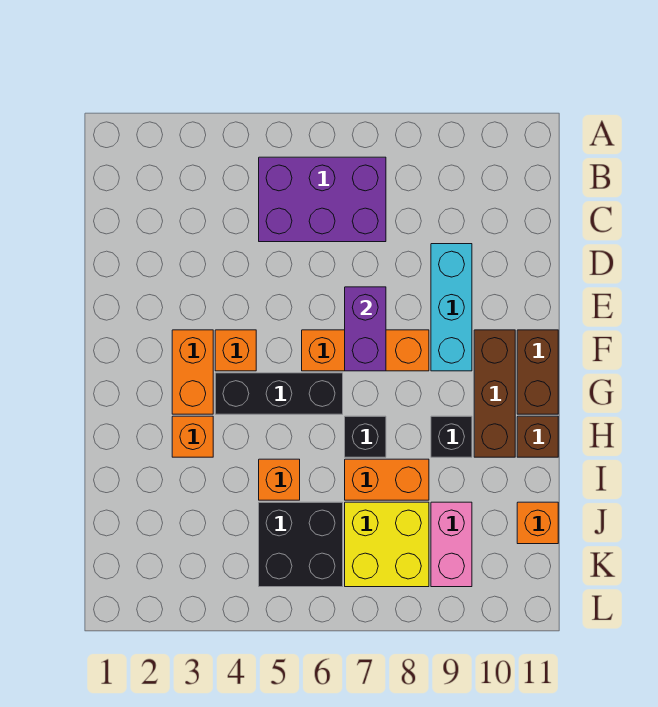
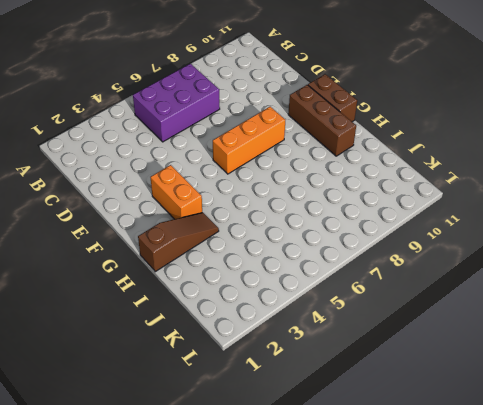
brown 1x3 slope [138,213,219,272] -> orange 1x1 brick [172,416,213,457]
none -> cyan 1x3 brick [431,244,472,371]
none -> orange 1x1 brick [215,330,256,371]
none -> black 1x3 brick [215,373,343,414]

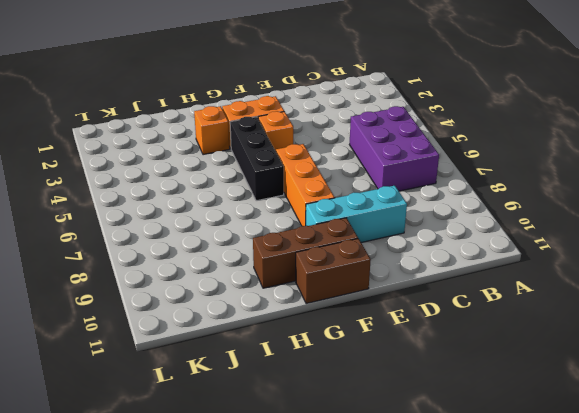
none -> black 1x1 brick [345,416,386,457]
none -> black 1x1 brick [431,416,472,457]
none -> brown 1x1 brick [517,416,558,457]

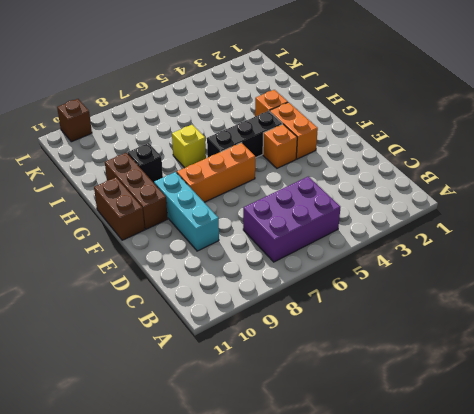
yellow 1x1 brick [172,125,206,168] -> black 1x1 brick [345,416,386,457]
brown 1x1 brick [57,99,92,142] -> brown 1x1 brick moved to [517,416,558,457]
none -> orange 1x1 brick [259,459,300,500]
none -> orange 1x2 brick [345,459,429,500]
none -> black 2x2 brick [259,502,343,587]

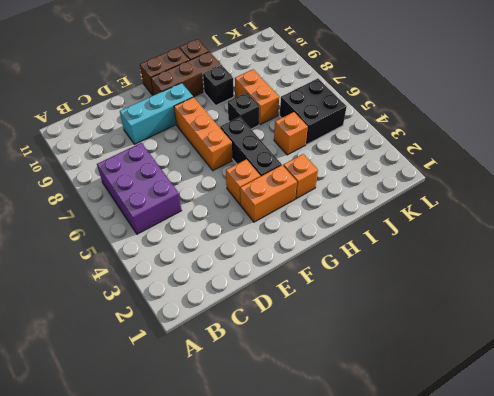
none -> yellow 2x2 brick [345,502,429,587]
none -> pink 1x2 brick [431,502,472,587]
none -> orange 1x1 brick [517,502,558,544]

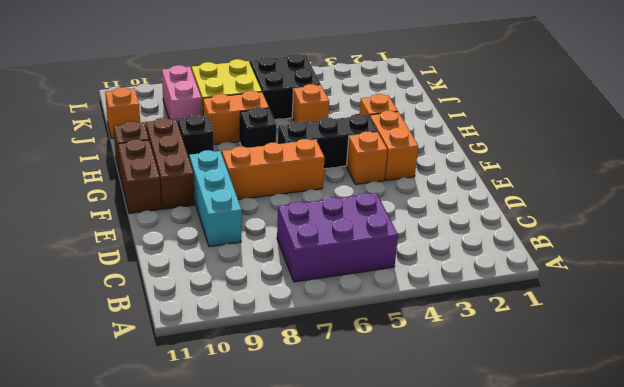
none -> purple 1x2 brick [345,287,386,371]

